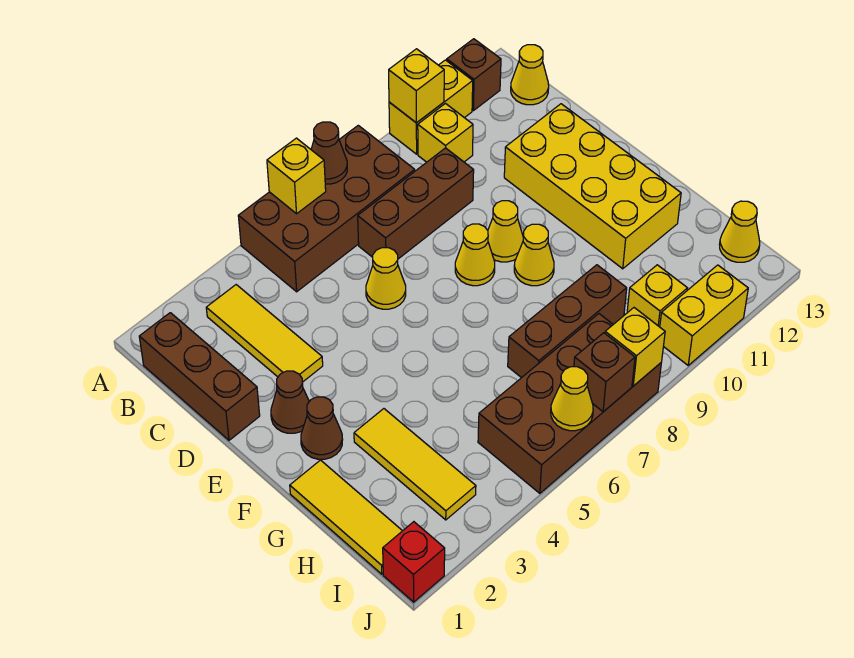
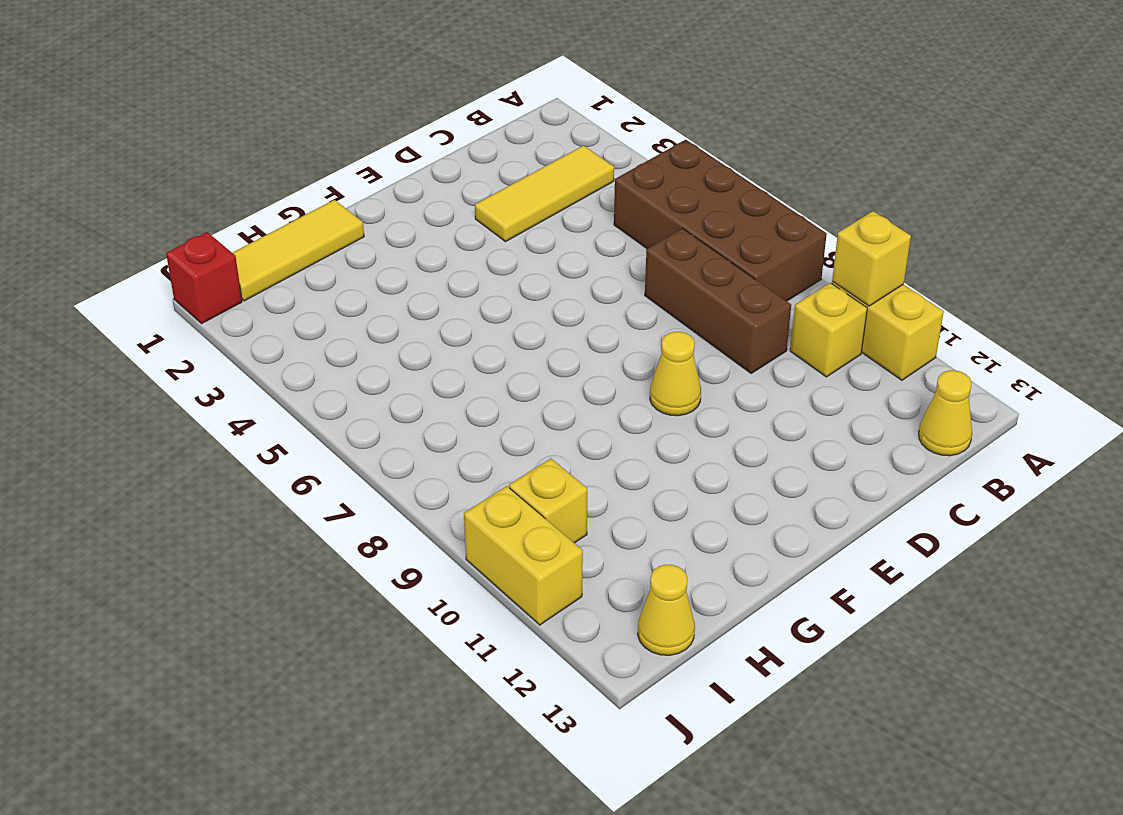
none -> brown 1x1 brick [447,39,501,111]
none -> brown 1x3 brick [139,313,260,440]
none -> yellow 1x1 cone [366,248,406,309]

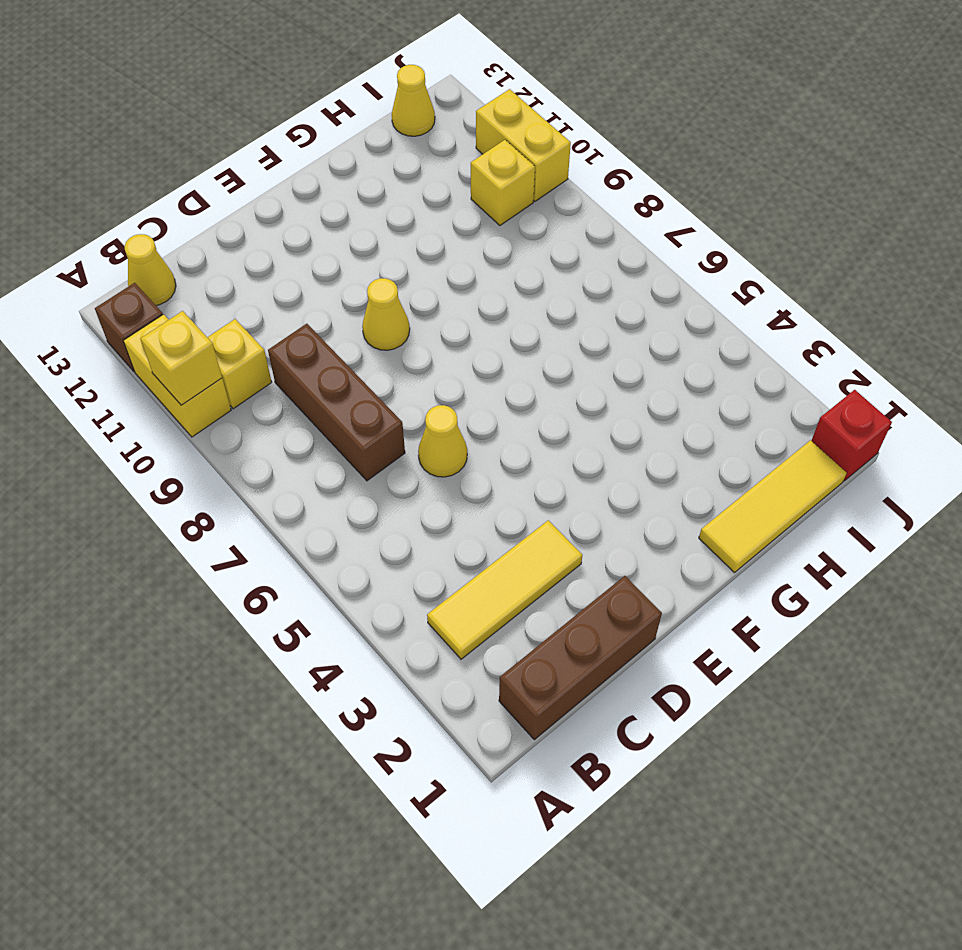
none -> brown 2x4 brick [238,125,415,292]
none -> yellow 2x4 brick [504,104,681,269]
none -> brown 1x1 cone [271,371,309,433]

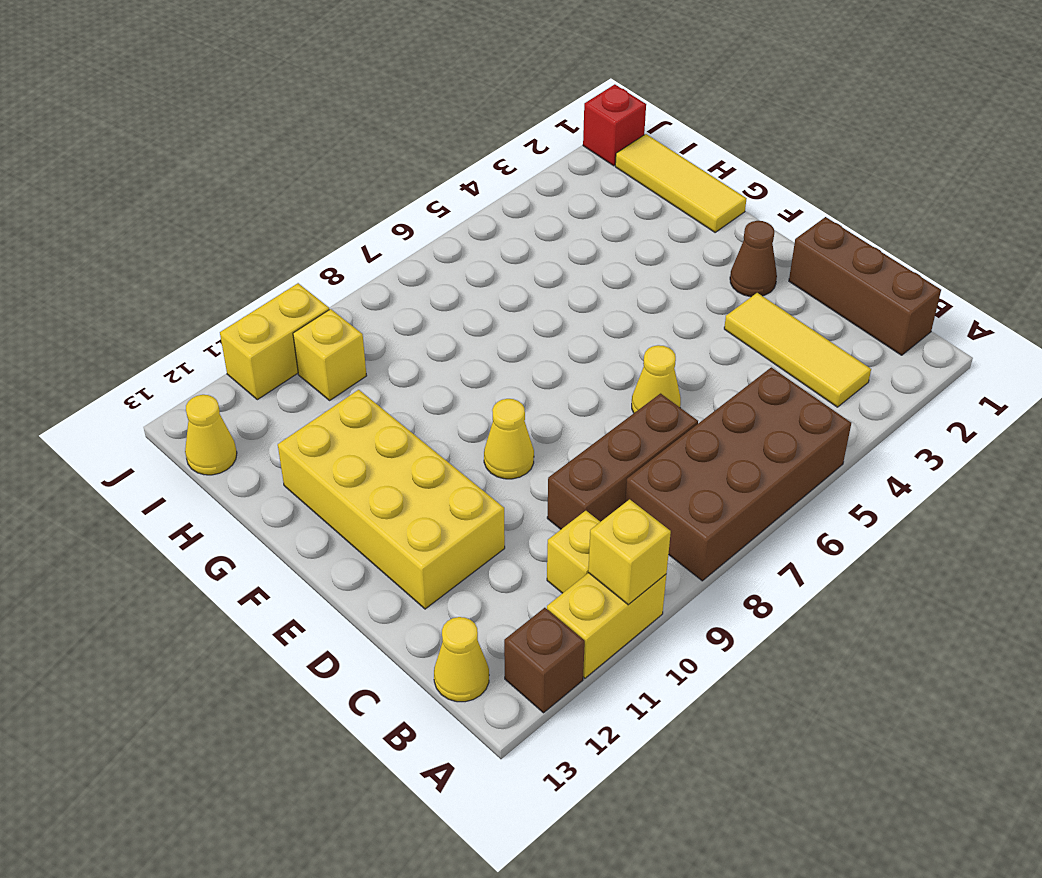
none -> yellow 1x1 cone [455,224,495,286]
none -> brown 1x1 cone [301,397,343,459]
none -> yellow 1x1 cone [514,224,554,286]

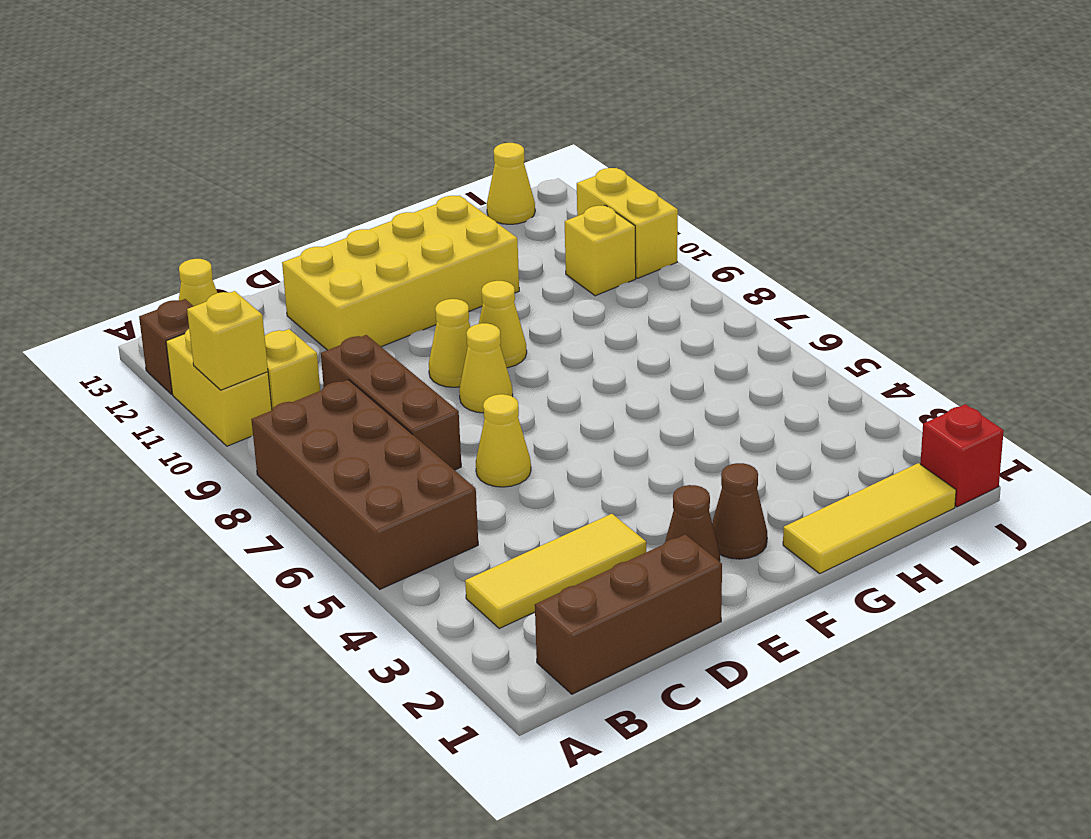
none -> yellow 1x3 tile [354,409,476,520]
none -> brown 1x3 brick [508,265,627,378]
none -> brown 2x4 brick [478,314,661,493]

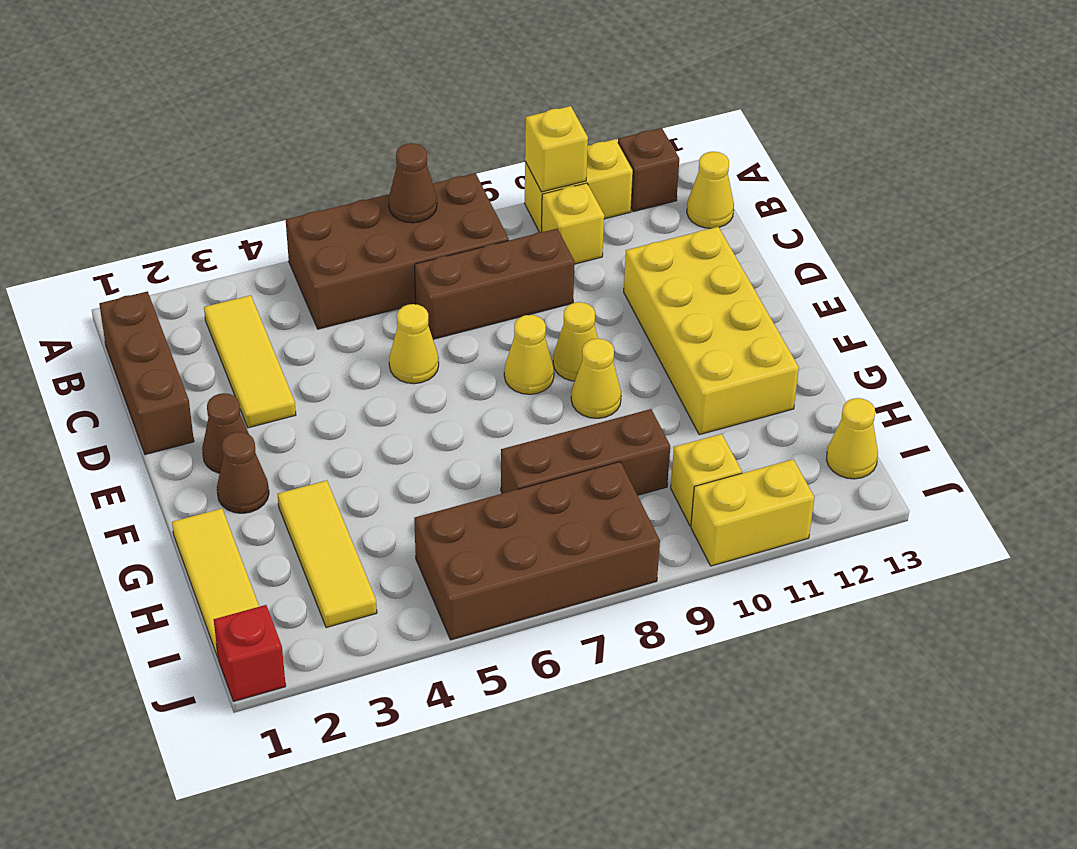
none -> yellow 1x1 brick [267,138,326,214]
none -> yellow 1x1 cone [551,367,593,431]
none -> brown 1x1 brick [574,333,635,412]

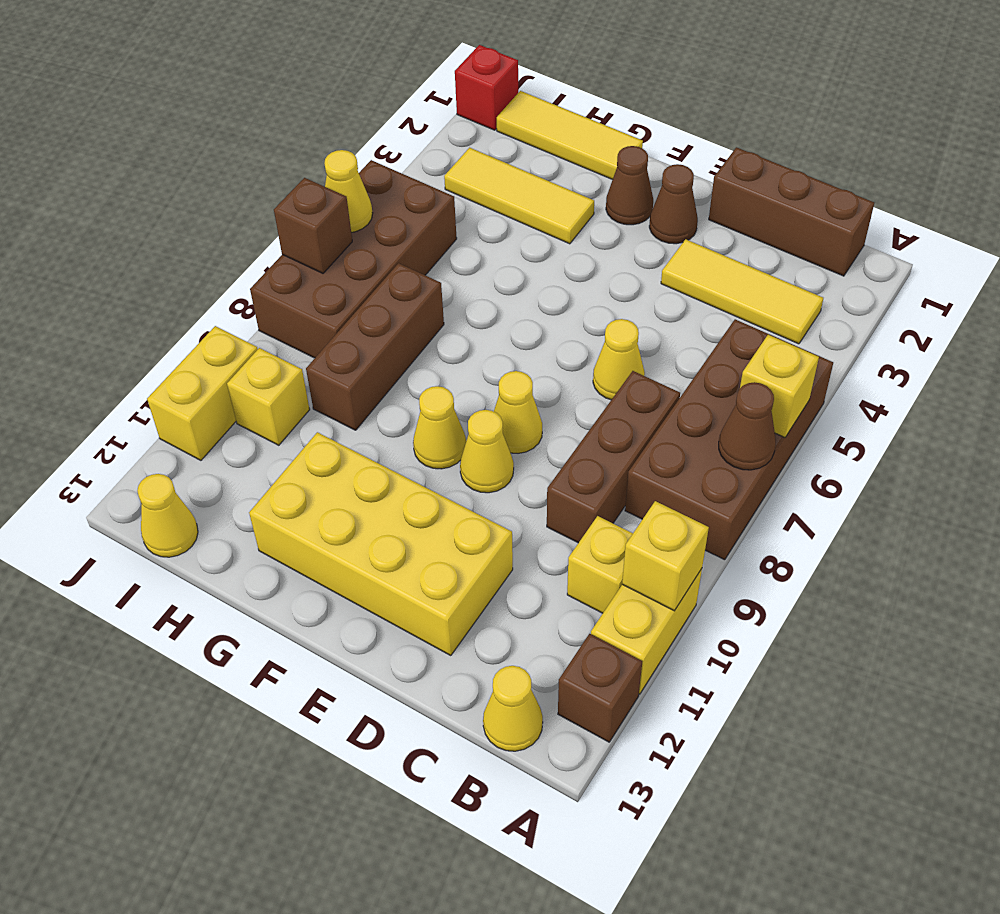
none -> yellow 1x1 brick [605,308,665,386]

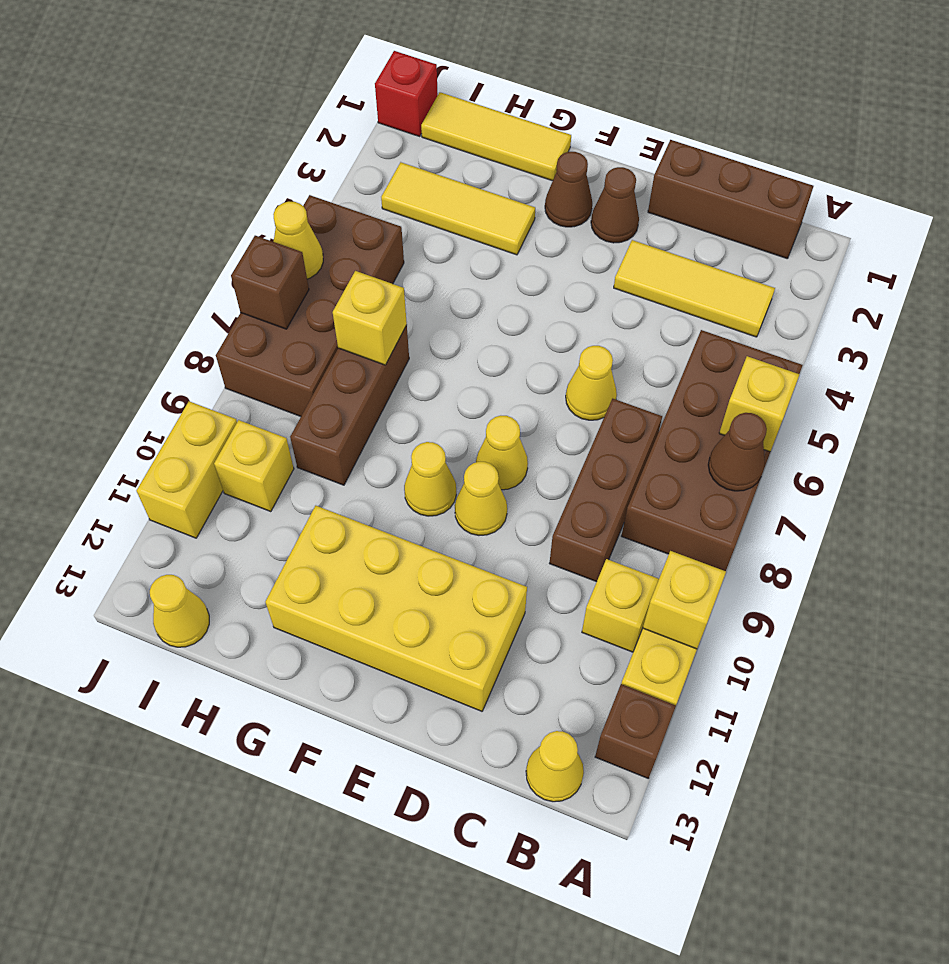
yellow 1x1 brick [333,271,407,365] -> yellow 1x1 brick moved to [605,308,665,386]

